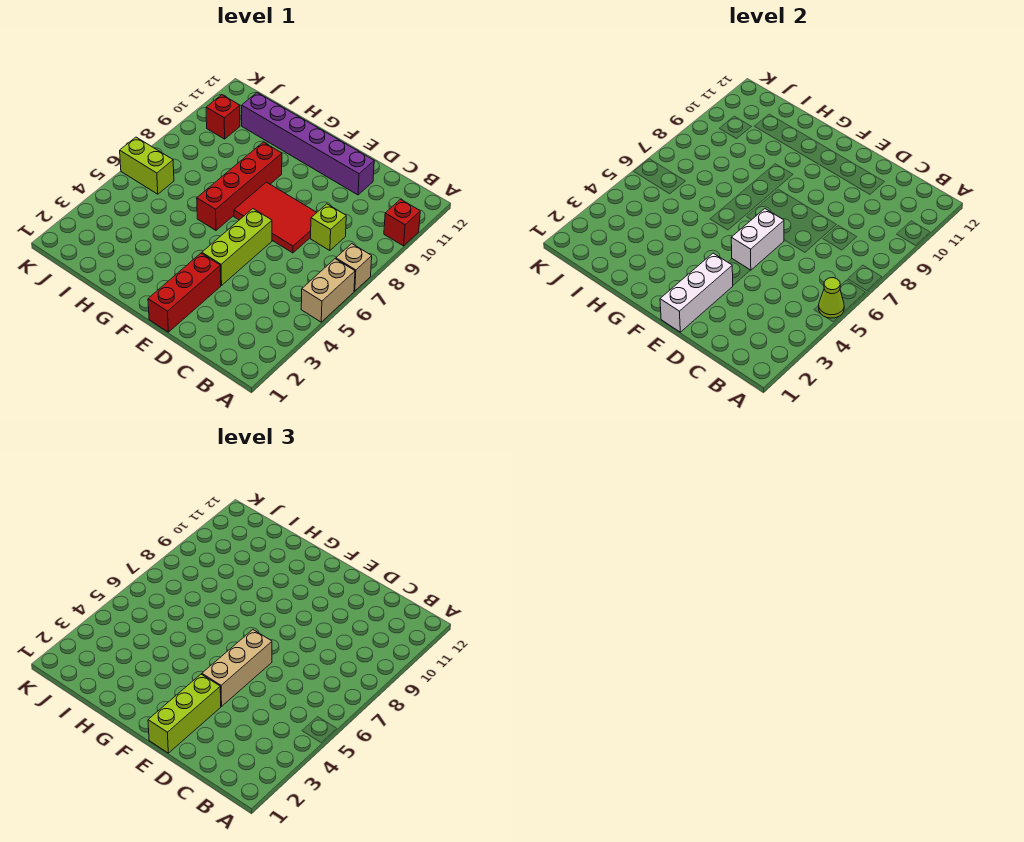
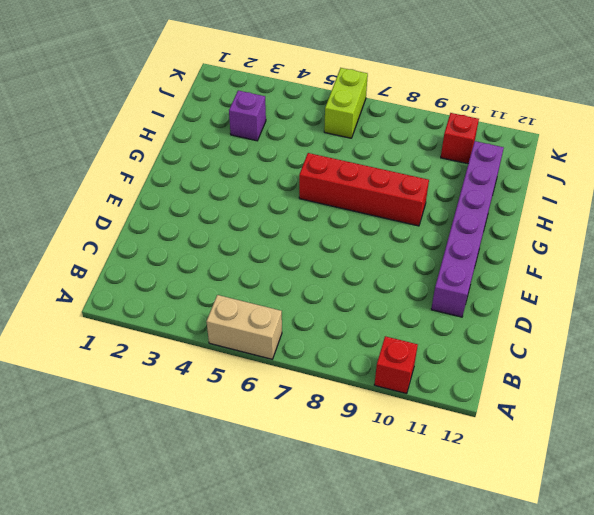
purple 1x1 brick [229,91,266,141] -> none
none -> tan 1x1 brick [336,244,372,291]
none -> lime 1x1 brick [311,204,346,251]
none -> red 2x3 tile [234,182,317,253]

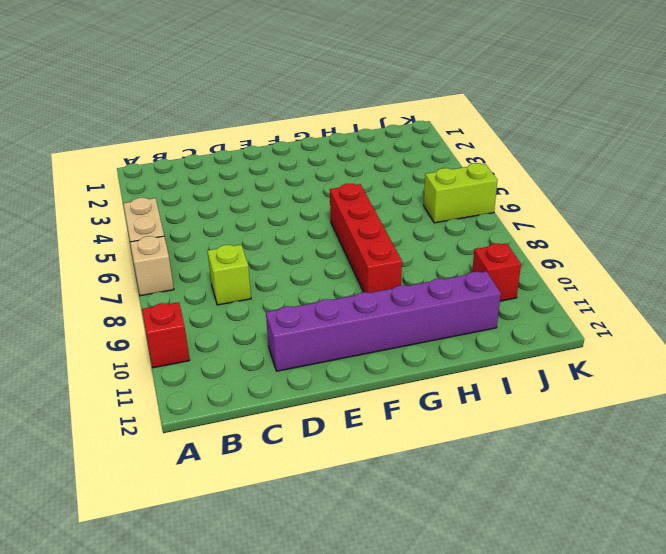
none -> red 2x3 tile [234,182,317,253]
none -> red 1x3 brick [148,253,221,332]
none -> lime 1x3 brick [202,209,272,285]

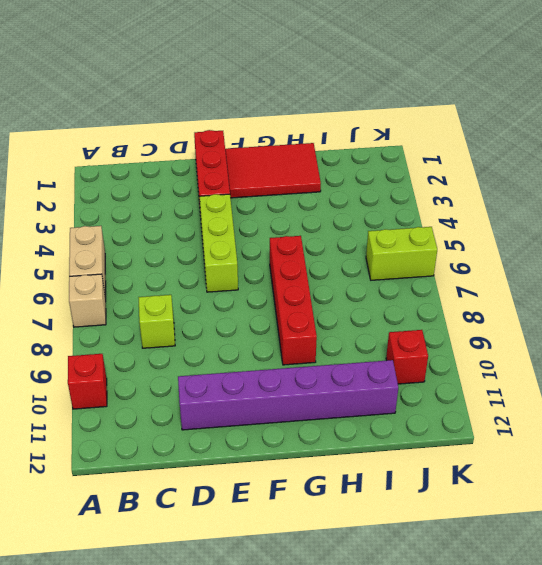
red 2x3 tile [225,143,321,198] -> red 2x3 tile moved to [234,182,317,253]
none -> lime 1x1 cone [819,278,844,318]
none -> white 1x3 brick [660,253,733,332]
none -> white 1x2 brick [731,209,784,270]

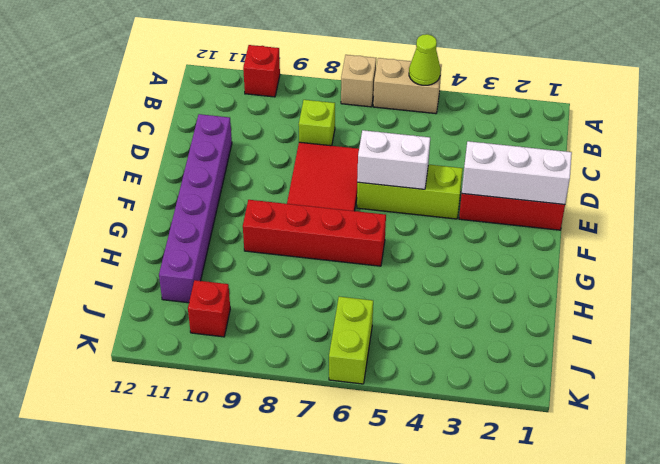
none -> lime 1x3 brick [148,674,221,753]
none -> tan 1x3 brick [202,630,272,706]

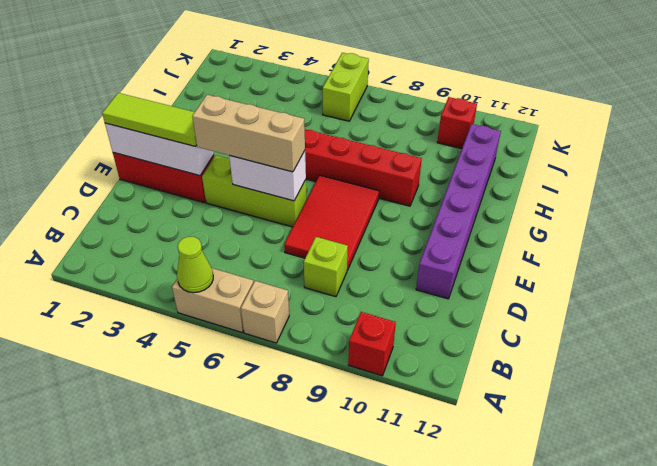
lime 1x3 tile [102,93,197,147] -> lime 1x3 brick [148,674,221,753]

